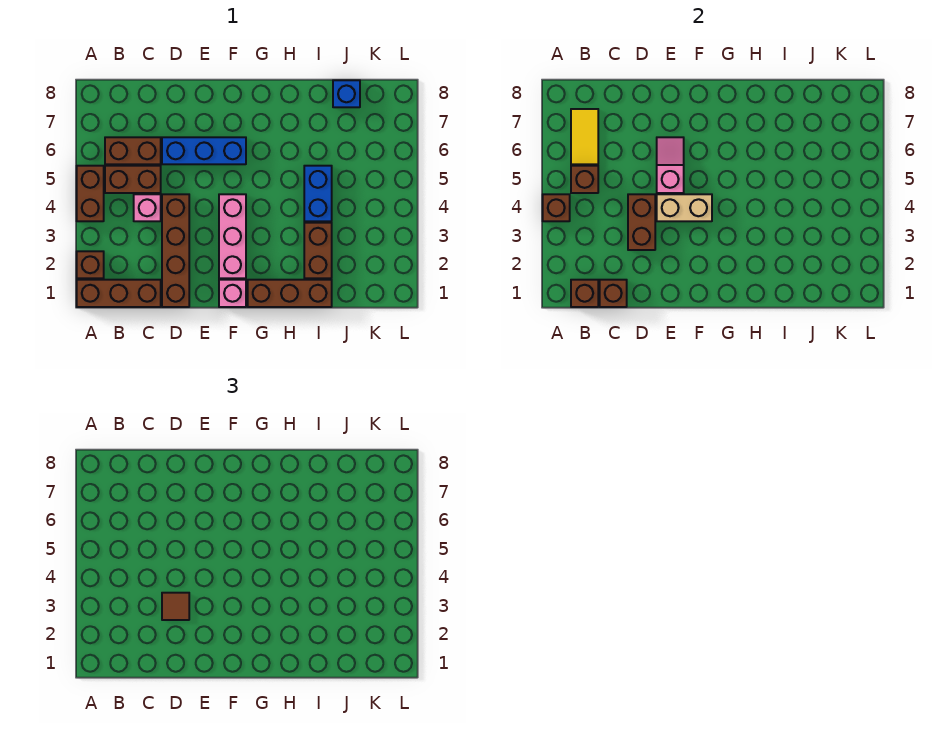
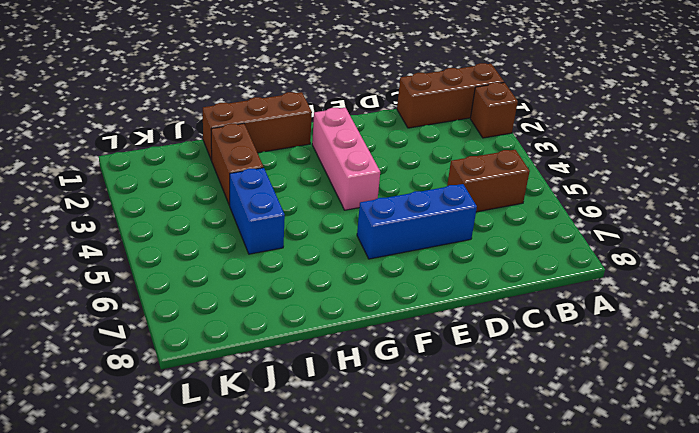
none -> brown 1x2 brick [77,166,104,221]
none -> brown 1x2 brick [105,137,161,164]
none -> pink 1x1 brick [134,194,161,221]

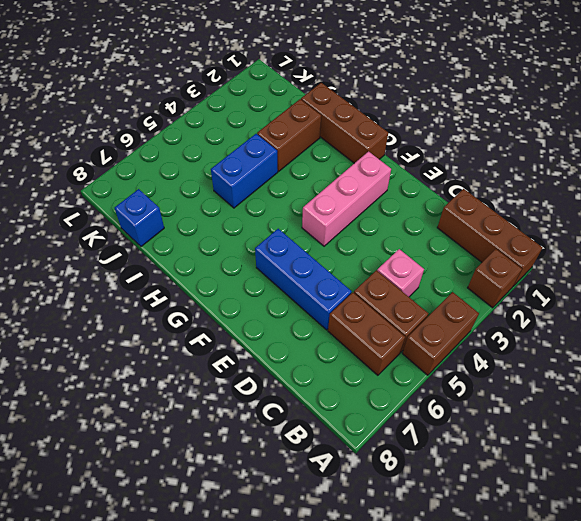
none -> brown 1x4 brick [162,194,189,307]
none -> pink 1x1 brick [219,280,246,307]
none -> brown 1x1 brick [543,194,570,221]

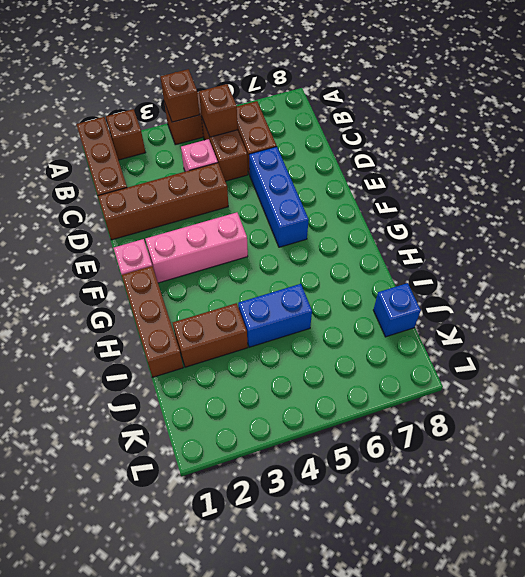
none -> brown 1x1 brick [571,280,598,307]
none -> yellow 1x2 tile [571,109,598,164]
none -> brown 1x1 brick [600,280,627,307]

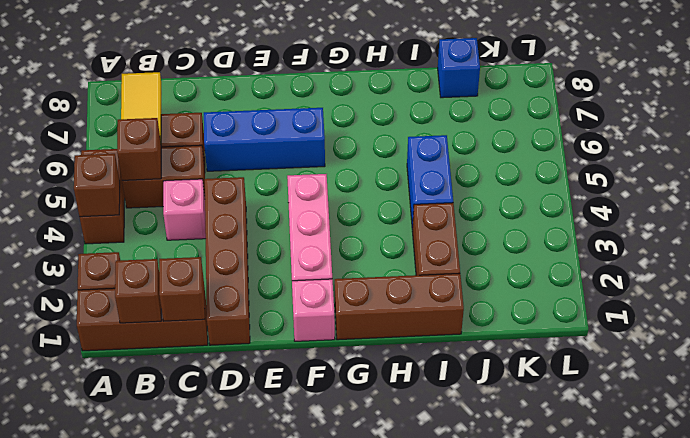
none -> brown 1x2 brick [628,194,655,250]
none -> tan 1x2 brick [657,194,712,221]
none -> pink 1x2 slope [657,137,684,193]

